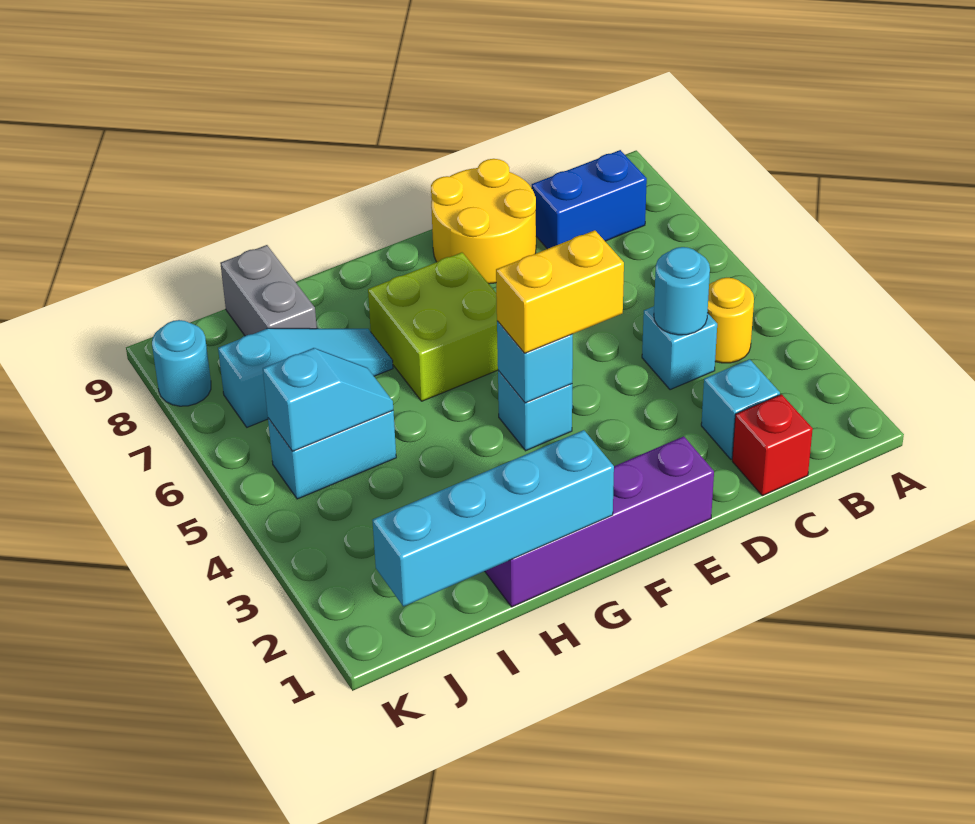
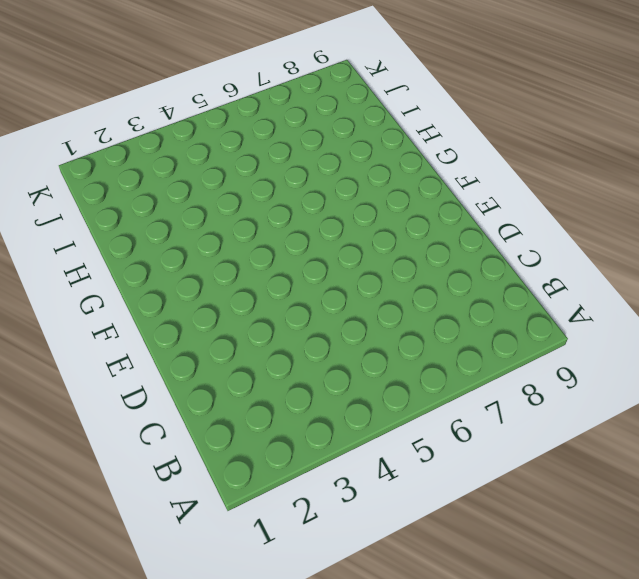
none -> yellow 1x1 round brick [707,278,754,363]
none -> blue 1x2 brick [532,150,647,249]
none -> red 1x1 brick [732,394,813,496]

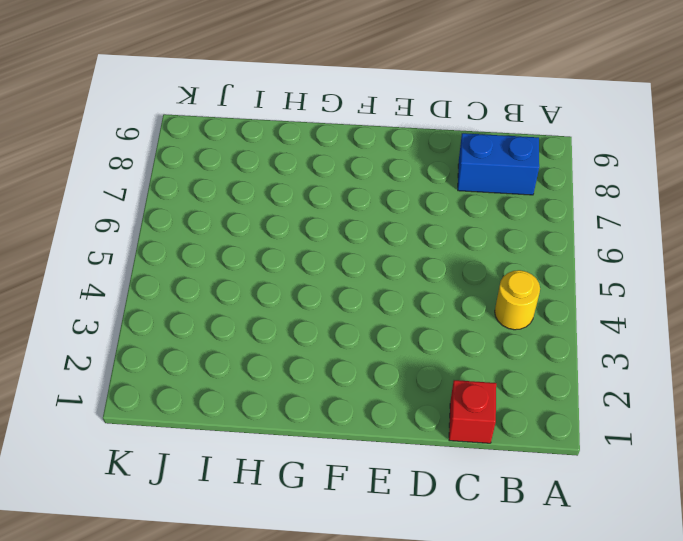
none -> cyan 1x1 brick [701,359,780,459]
none -> cyan 1x1 brick [642,306,717,390]
none -> yellow 2x2 round brick [431,159,536,284]

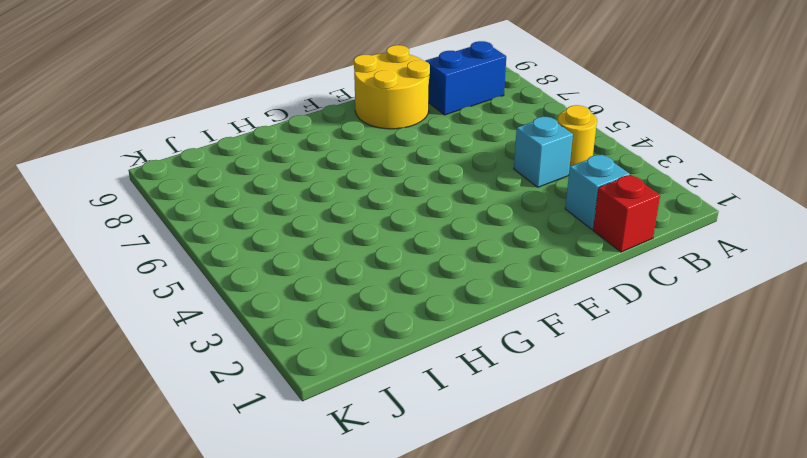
none -> purple 1x4 brick [485,436,714,607]
none -> cyan 1x1 brick [498,370,572,451]
none -> lime 2x2 brick [368,253,498,401]

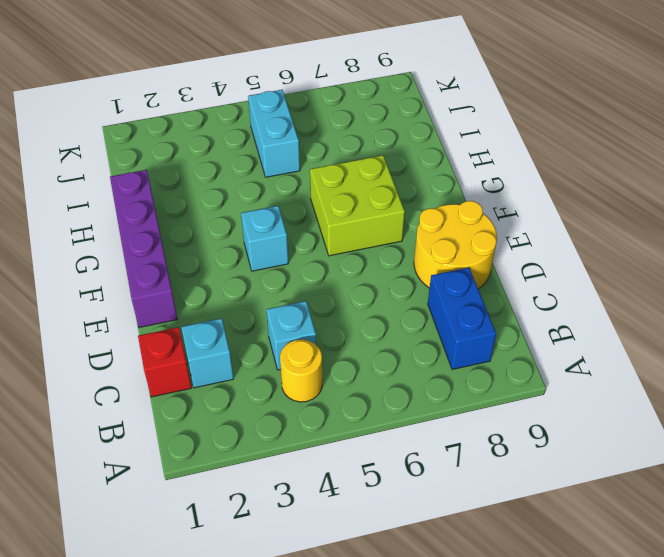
none -> cyan 1x3 slope [218,328,393,427]
none -> grey 1x2 brick [220,245,317,336]
none -> cyan 1x1 round brick [152,320,211,406]

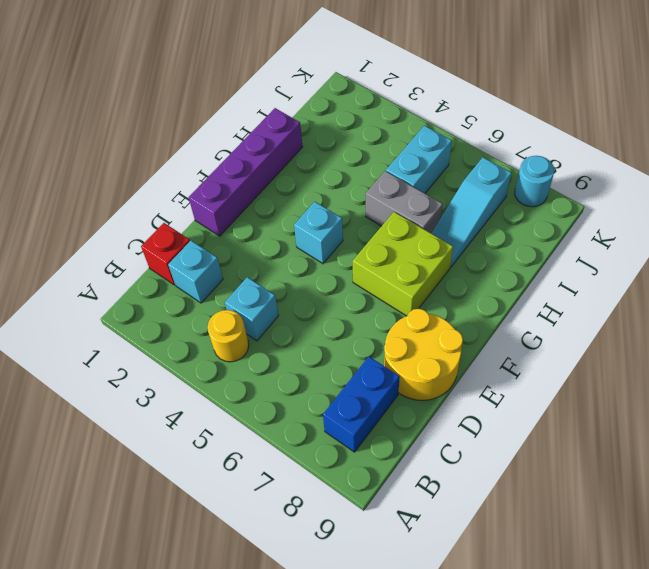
grey 1x2 brick [366,171,443,233] -> grey 1x2 brick moved to [220,245,317,336]
none -> cyan 1x1 round brick [654,247,710,335]
none -> cyan 1x1 brick [497,321,573,403]
none -> cyan 1x4 brick [372,430,614,606]

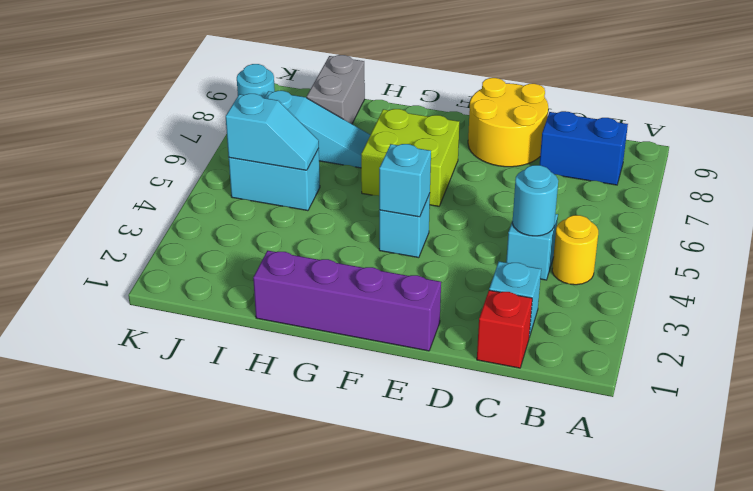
none -> cyan 1x4 brick [372,430,614,606]
none -> yellow 1x2 brick [496,230,624,353]

